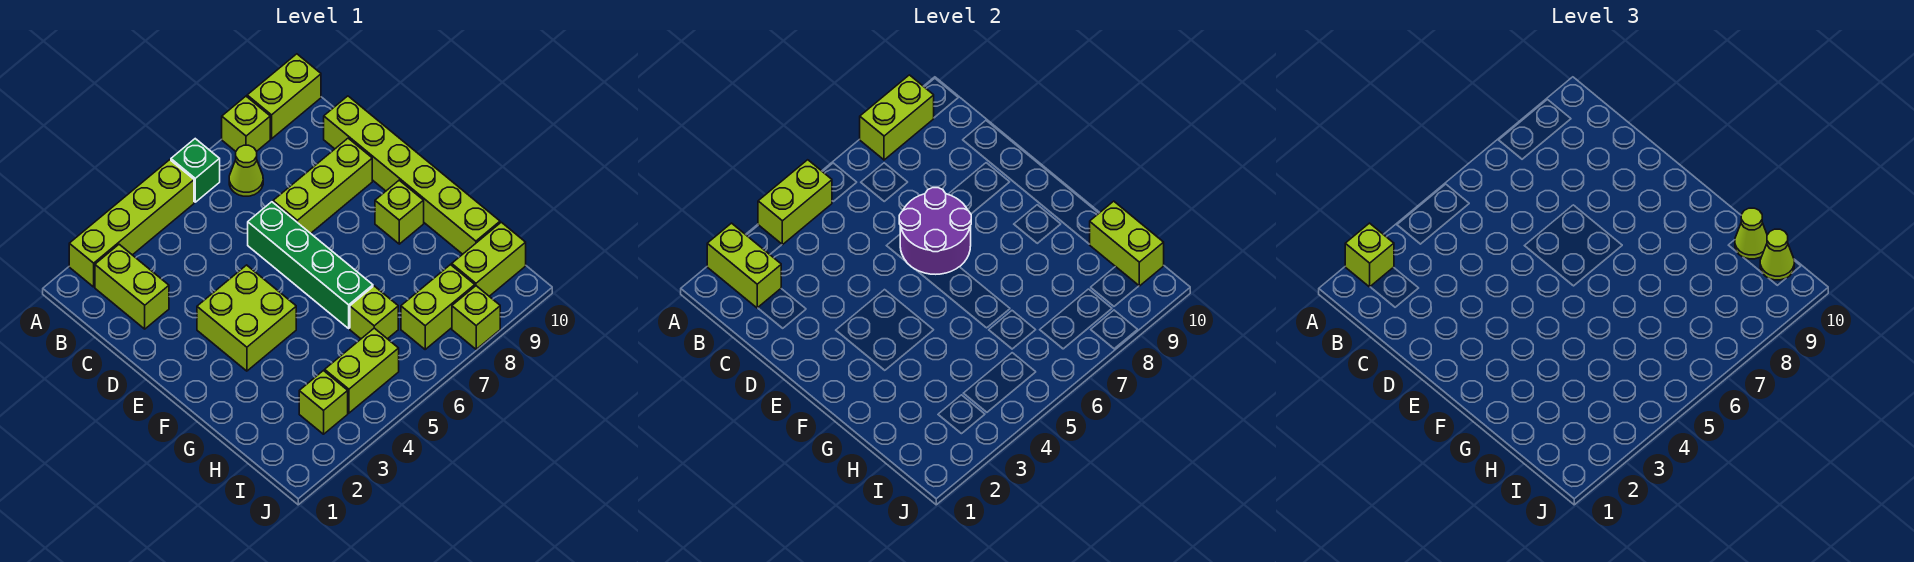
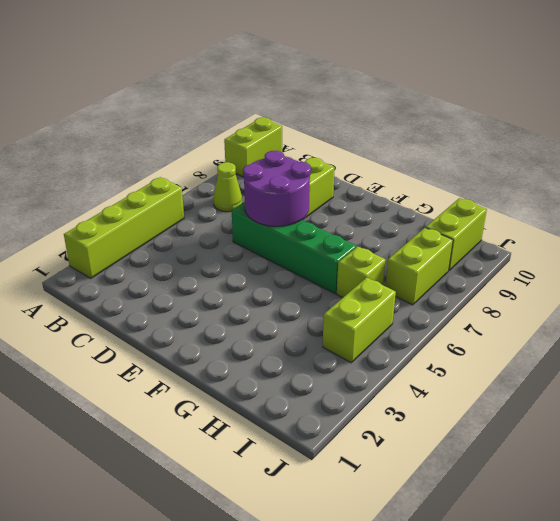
none -> green 1x1 brick [171,139,220,202]
none -> lime 1x1 brick [222,96,270,151]
none -> lime 1x2 brick [95,244,169,329]

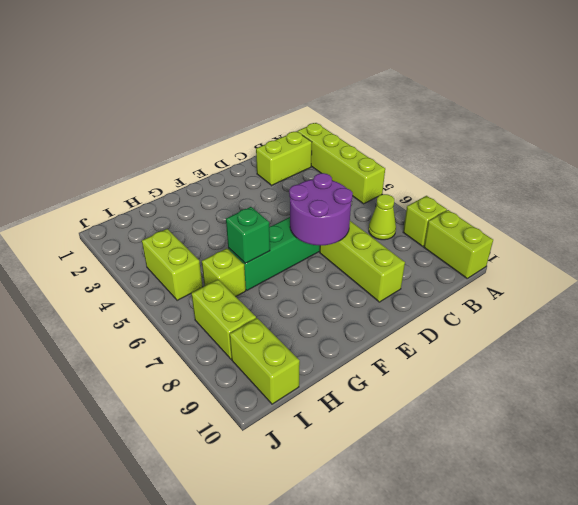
green 1x1 brick [226,207,270,263] -> green 1x1 brick moved to [171,139,220,202]
none -> lime 1x6 brick [324,96,500,254]
none -> lime 2x2 brick [197,265,296,371]
none -> lime 1x1 brick [375,180,424,244]

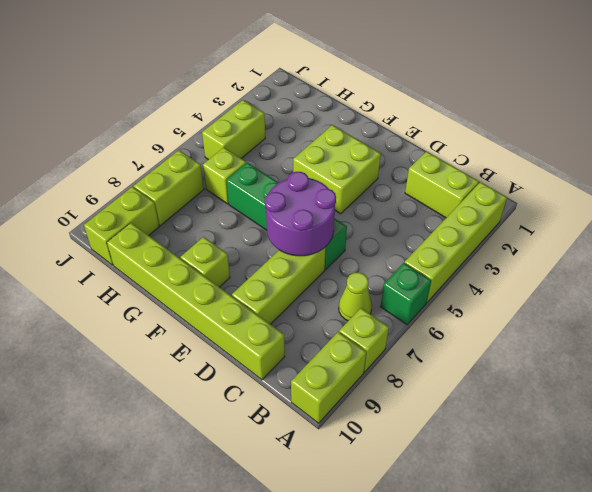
none -> lime 1x1 brick [299,371,348,434]
none -> lime 1x1 brick [452,286,500,349]
none -> lime 1x2 brick [707,223,781,308]

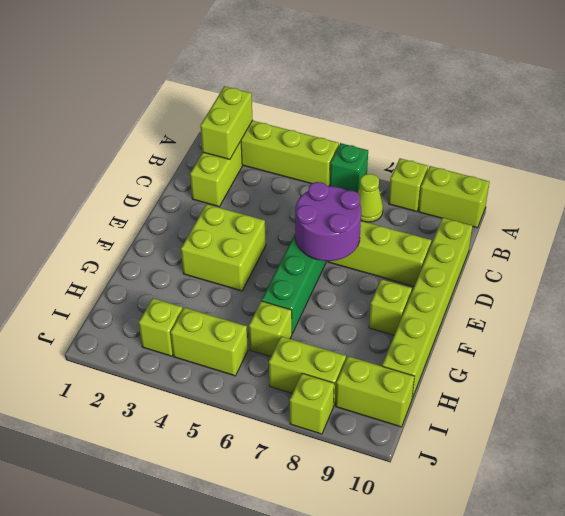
none -> lime 1x2 brick [758,160,832,245]
none -> lime 1x2 brick [860,75,934,160]
none -> lime 1x2 brick [1090,201,1164,286]

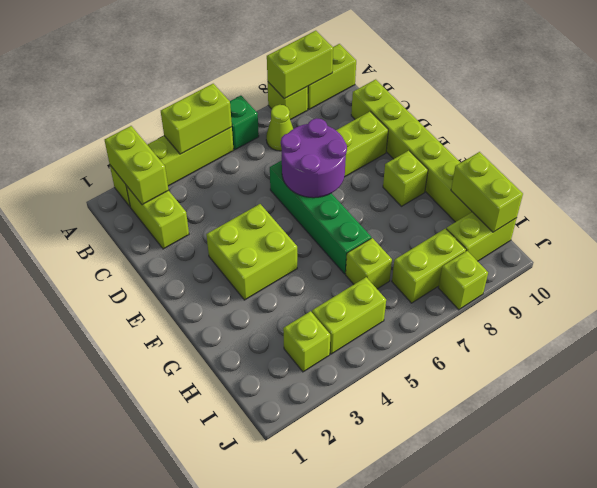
none -> lime 1x1 brick [1345,223,1394,287]
none -> lime 1x1 cone [1735,208,1767,259]
none -> lime 1x1 cone [1760,229,1794,280]

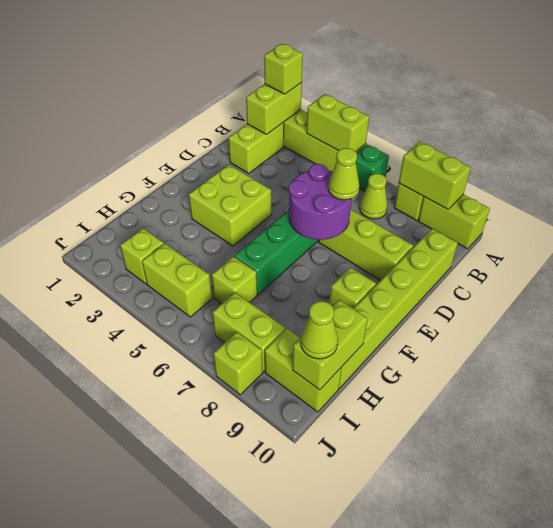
lime 1x1 cone [328,148,359,200] -> lime 1x1 cone moved to [1735,208,1767,259]

